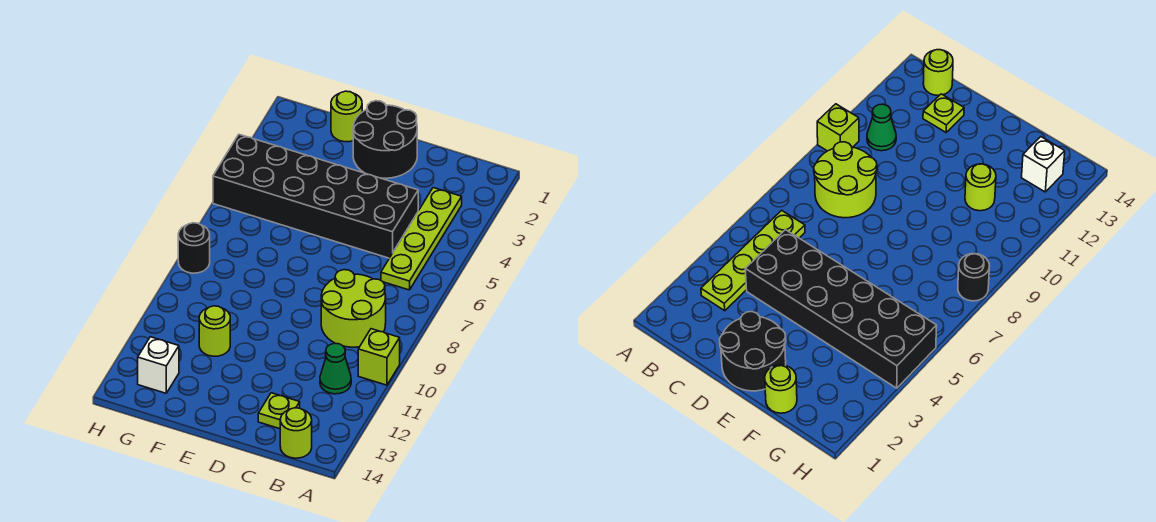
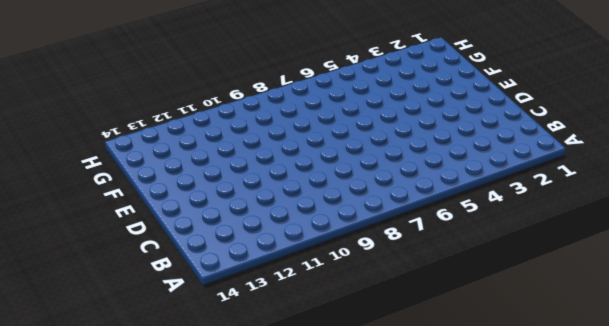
none -> lime 1x1 brick [358,329,400,385]
none -> lime 1x4 plate [381,188,462,290]
none -> lime 2x2 round brick [321,270,386,347]

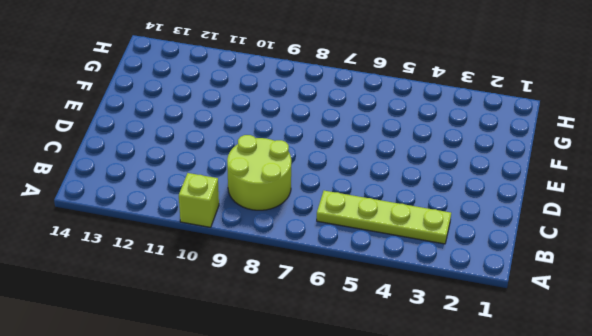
none -> green 1x1 cone [320,343,351,394]
none -> lime 1x1 round brick [280,408,312,458]
none -> black 2x6 brick [213,134,418,258]

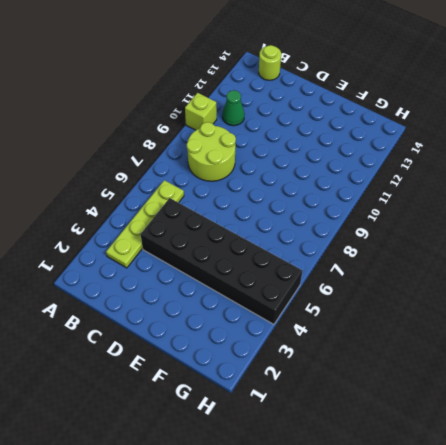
none -> lime 1x1 plate [258,393,300,429]
none -> black 2x2 round brick [353,101,417,178]
none -> lime 1x1 round brick [331,91,362,142]

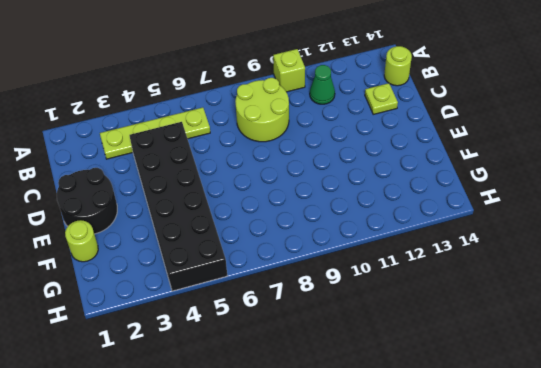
none -> lime 1x1 round brick [199,306,230,356]
none -> white 1x1 brick [138,337,179,393]
none -> black 1x1 round brick [178,223,210,273]

